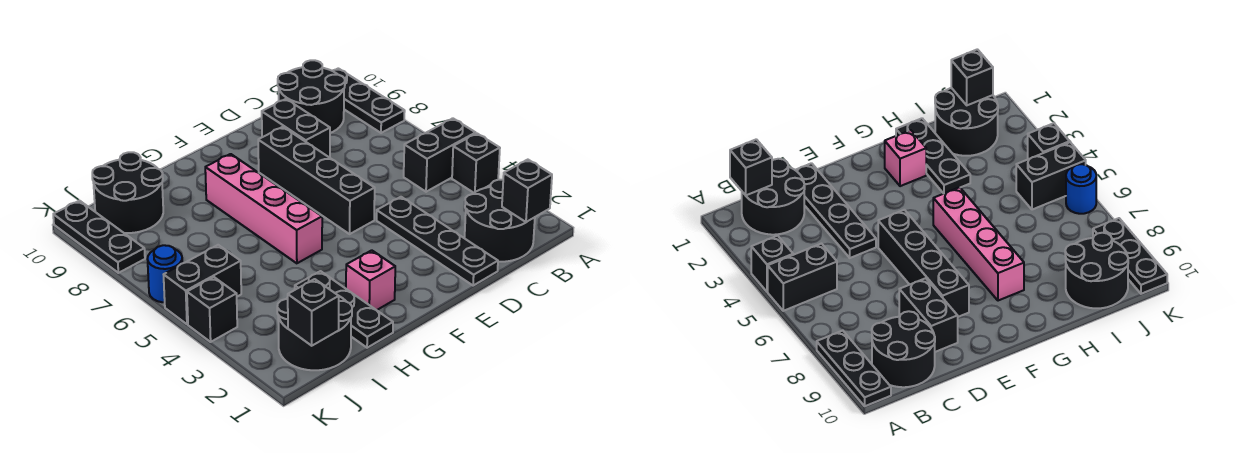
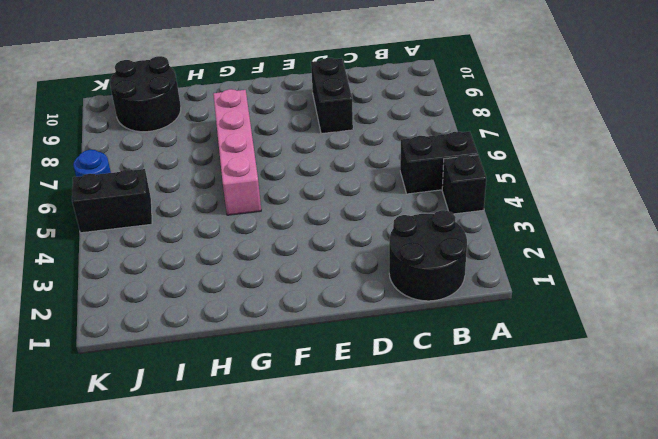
none -> black 1x3 plate [332,68,405,133]
none -> black 2x2 round brick [278,60,345,133]
none -> black 1x4 plate [377,197,498,286]

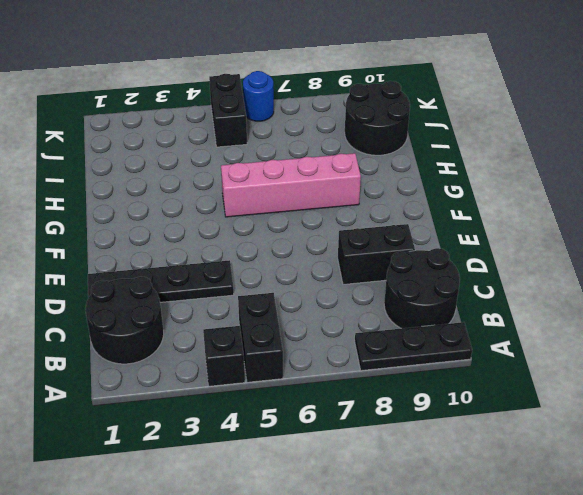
none -> black 1x4 brick [258,127,375,234]
none -> pink 1x1 brick [346,250,395,310]
none -> black 1x3 plate [295,271,393,348]

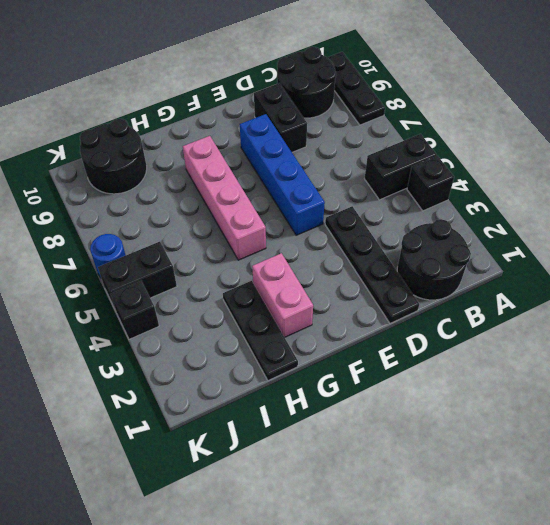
blue 1x4 brick [240,114,325,235] -> black 1x4 brick [258,127,375,234]
pink 1x2 brick [252,253,313,337] -> pink 1x1 brick [346,250,395,310]
none -> black 2x2 round brick [277,296,352,370]
none -> black 1x3 plate [53,201,145,273]
none -> black 1x1 brick [502,160,552,222]

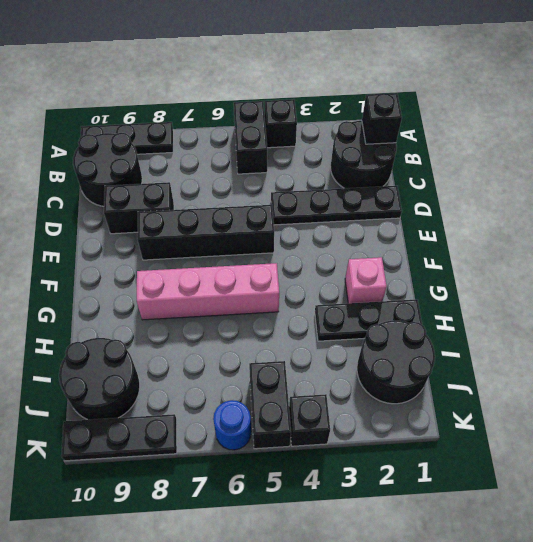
none -> black 1x1 brick [288,279,339,346]

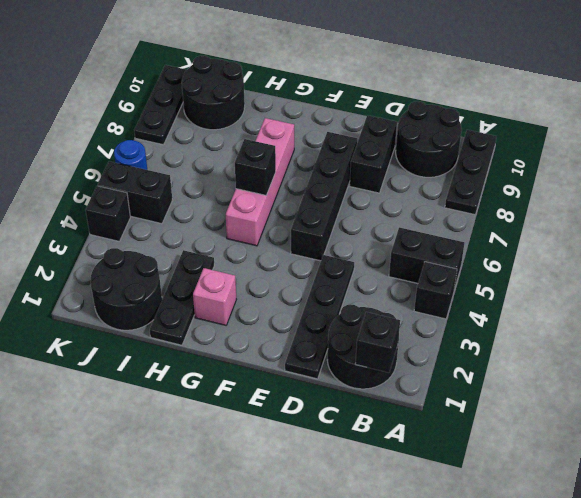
black 1x1 brick [235,139,276,195] -> black 1x1 brick moved to [288,279,339,346]

